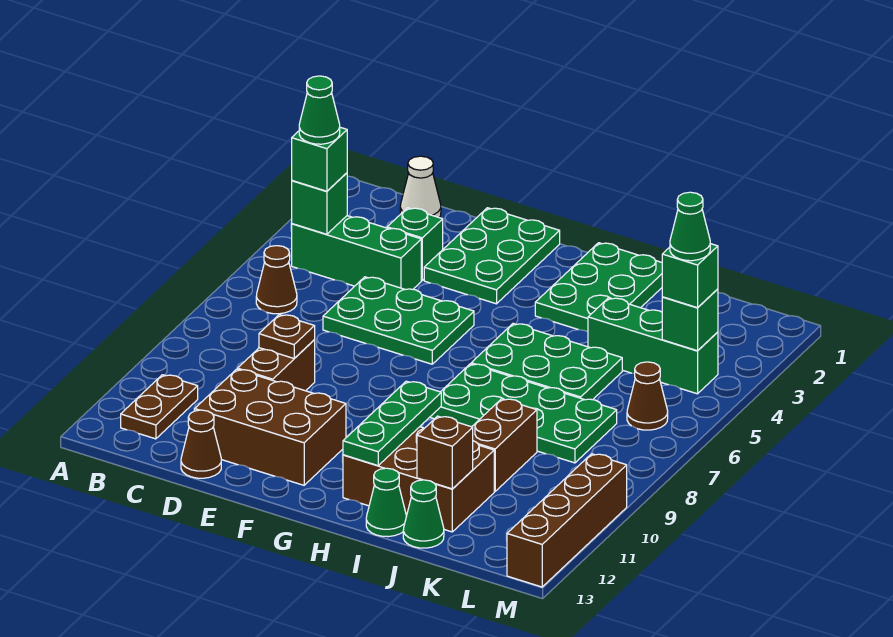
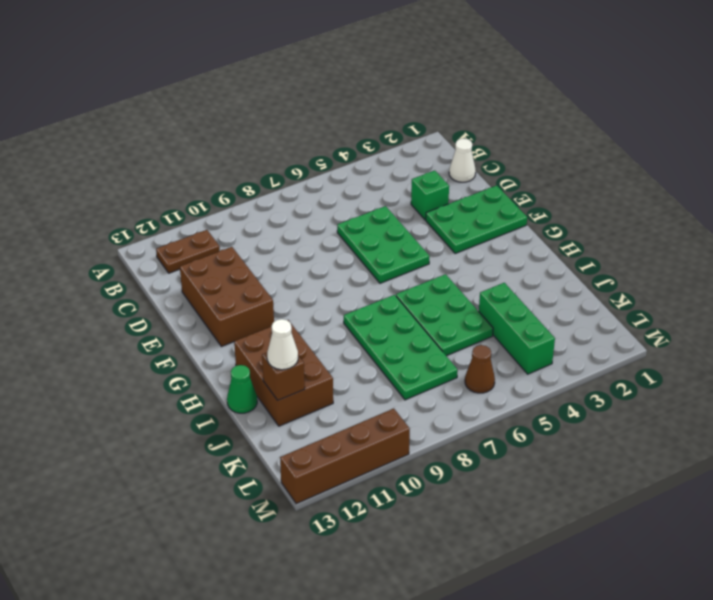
white 1x1 cone [267,319,298,370] -> none
none -> green 1x3 brick [292,216,421,290]
none -> brown 1x1 cone [256,246,297,314]
none -> brown 1x2 brick [238,340,315,391]

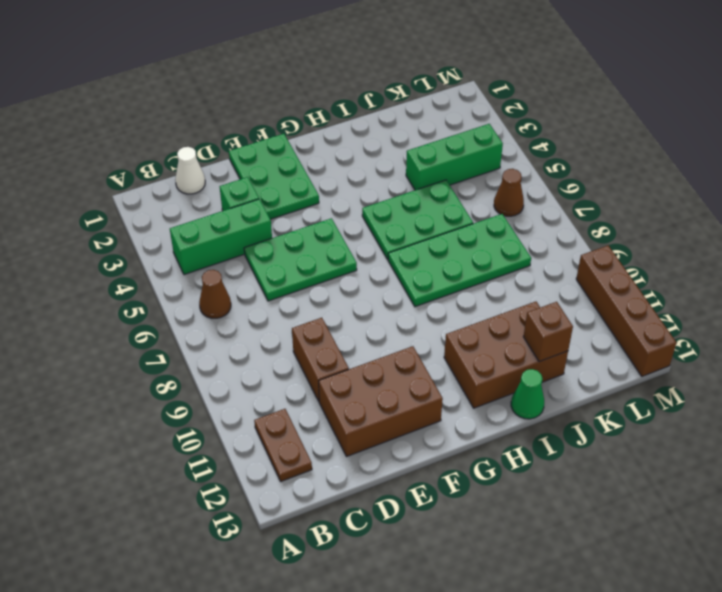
none -> brown 1x1 cone [181,410,221,478]
none -> green 2x3 plate [535,243,662,332]
none -> brown 1x2 brick [472,399,537,492]

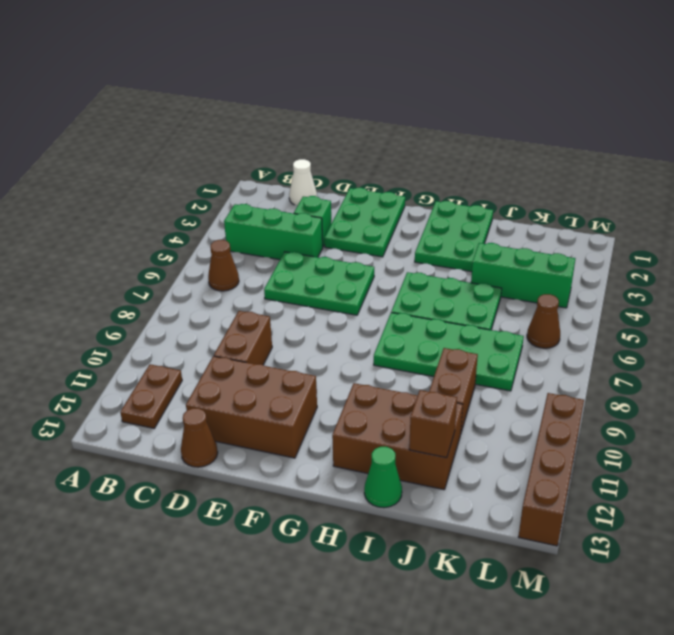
none -> green 1x1 cone [403,480,444,548]
none -> green 1x1 brick [292,173,347,234]
none -> brown 1x1 plate [259,315,315,358]

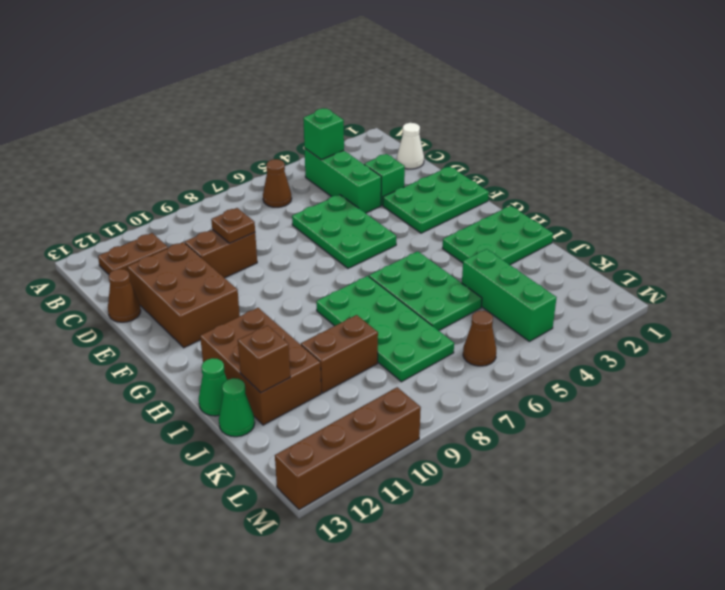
none -> green 1x3 plate [343,381,441,466]
none -> green 1x1 brick [662,289,718,351]
none -> green 1x1 brick [292,127,347,191]

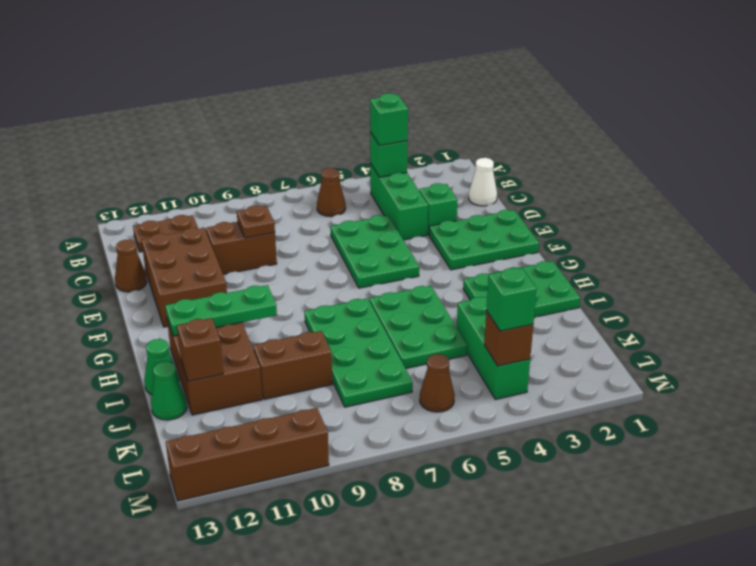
brown 1x1 brick [484,311,533,366] -> green 1x1 brick [662,289,718,351]
none -> green 1x1 cone [299,76,340,144]
none -> green 1x1 cone [670,192,710,261]

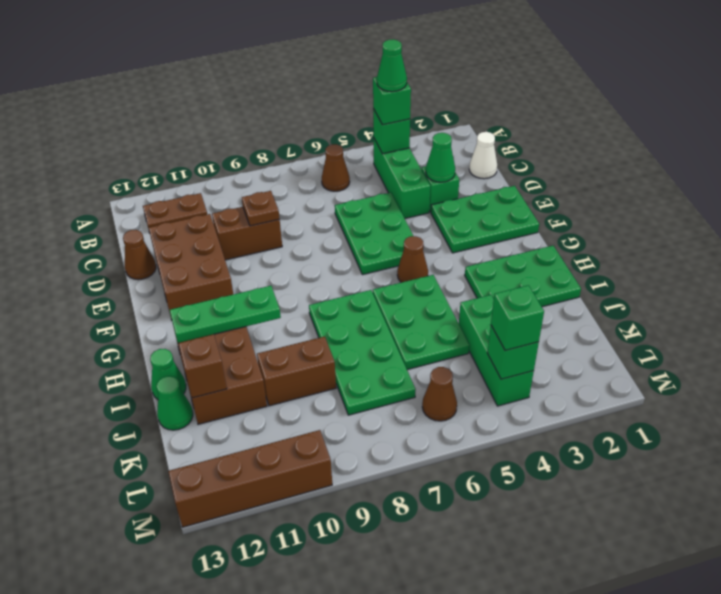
green 1x1 cone [426,133,455,182] -> green 1x1 cone moved to [670,192,710,261]
brown 1x1 cone [397,236,428,282] -> none

